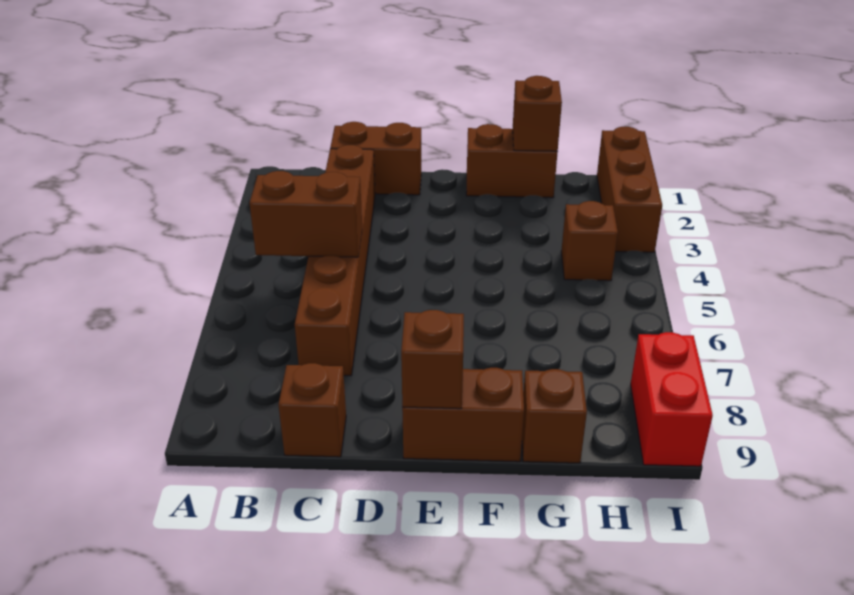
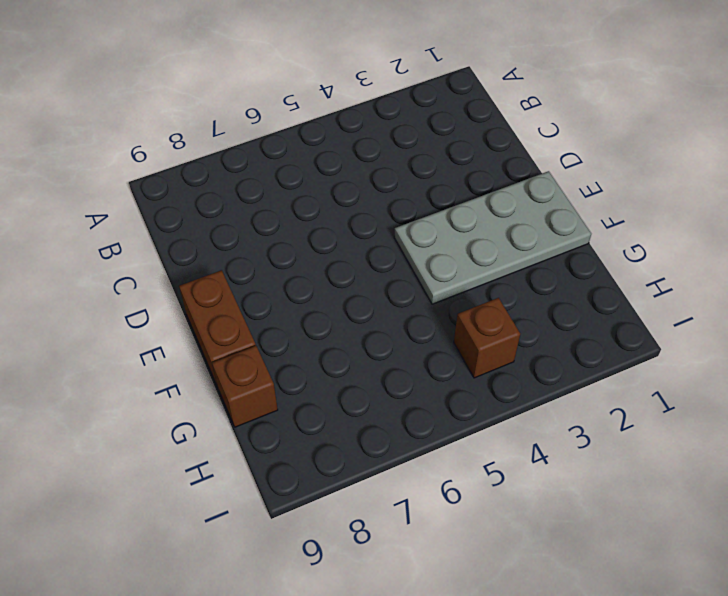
grey 2x4 plate [394,171,591,304] -> brown 1x2 brick [466,124,558,198]
none -> brown 1x2 brick [330,122,421,195]
none -> brown 1x6 brick [295,145,375,376]
none -> brown 1x1 brick [279,363,346,457]

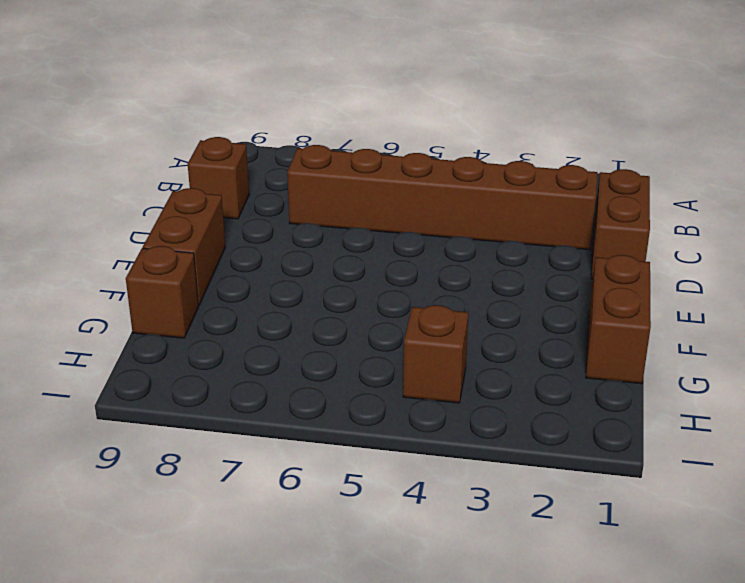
none -> brown 1x3 brick [597,127,662,252]
none -> red 1x2 brick [631,332,713,466]
none -> brown 1x2 brick [249,171,362,257]

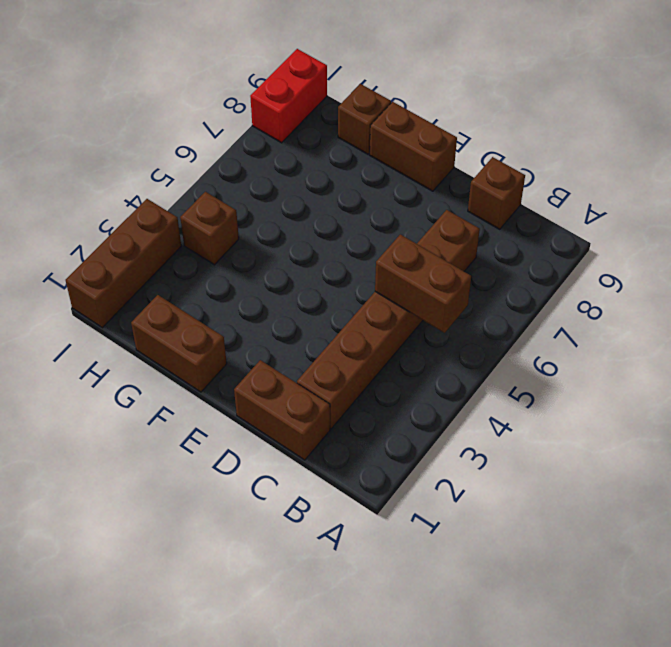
none -> brown 1x1 brick [401,310,464,409]
none -> brown 1x1 brick [513,76,562,151]

